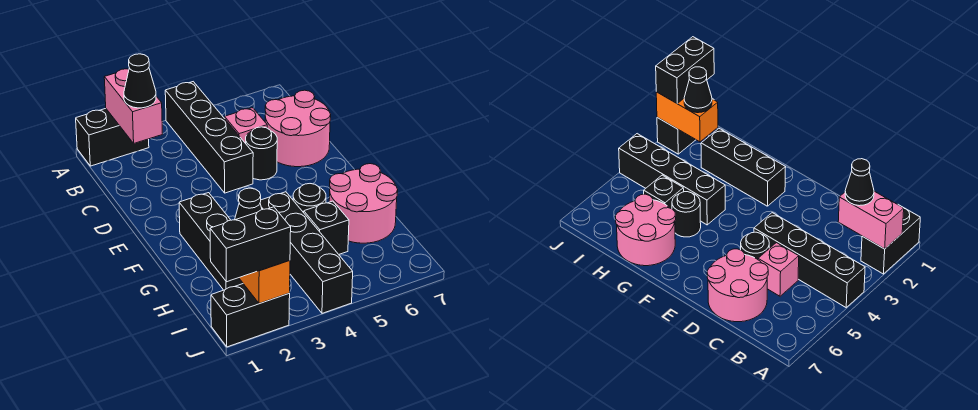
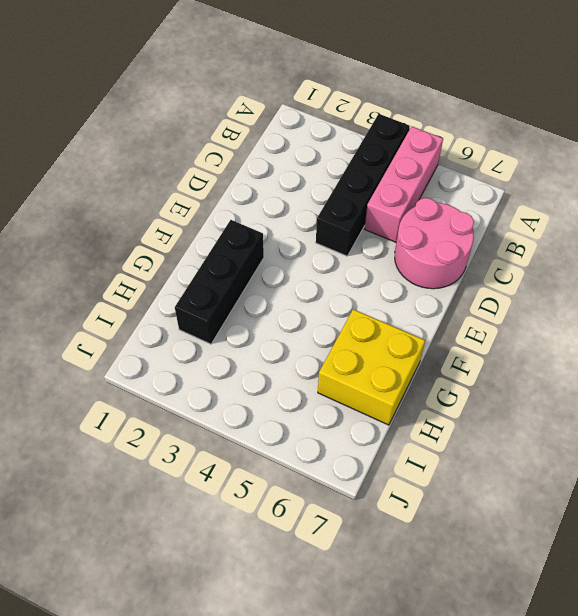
pink 1x3 brick [365,127,443,242] -> pink 1x1 brick [225,108,267,143]
yellow 2x2 brick [318,309,425,425] -> pink 2x2 round brick [329,164,398,243]
none -> black 1x2 brick [76,109,149,166]
none -> black 1x1 round brick [246,127,277,180]
none -> black 1x4 brick [260,192,353,313]

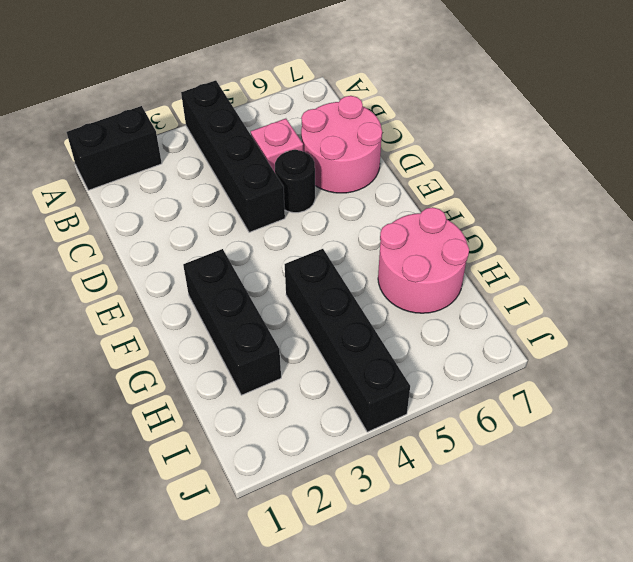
none -> black 1x1 round brick [293,184,326,213]
none -> black 1x1 brick [304,201,349,254]
none -> black 1x2 brick [211,284,290,347]

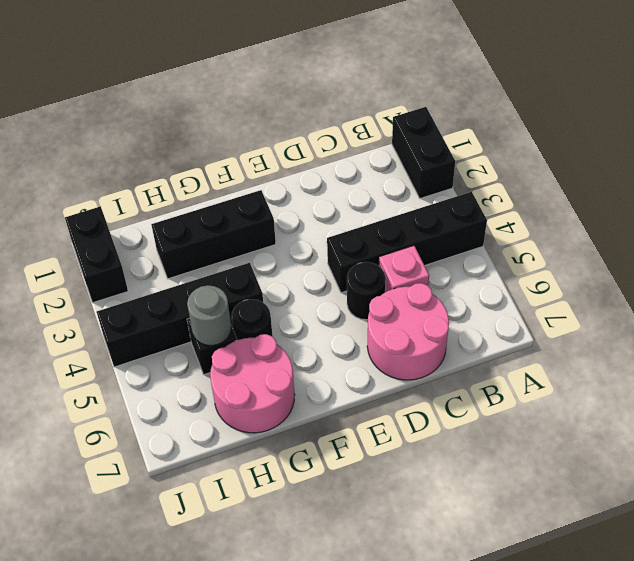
grey 1x1 round brick [187,285,231,346] -> none
none -> pink 1x2 brick [104,69,162,143]
none -> orange 1x2 brick [239,260,290,304]
none -> black 1x1 cone [124,54,156,108]

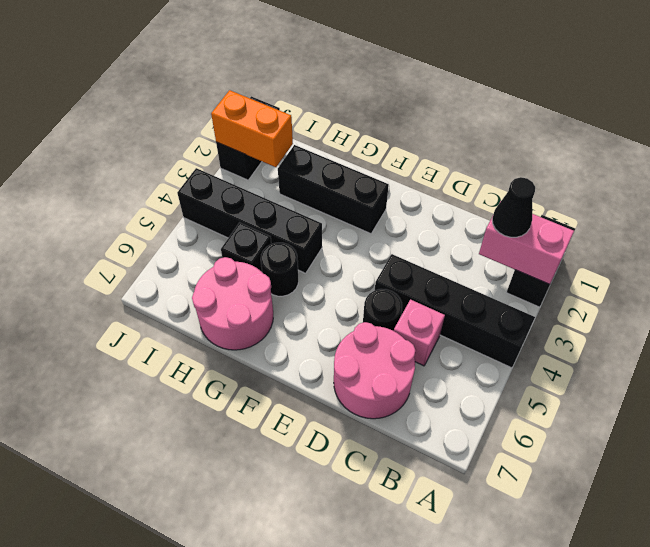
none -> black 1x1 cone [235,188,262,220]
none -> black 1x2 brick [210,207,291,282]

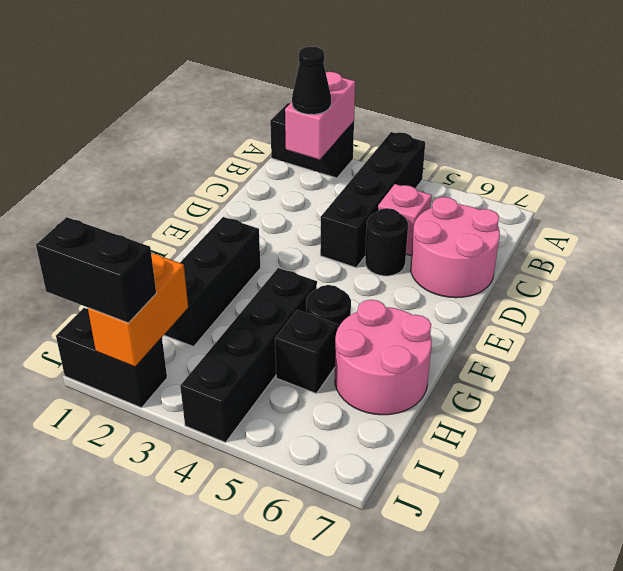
none -> black 1x1 cone [235,188,262,220]

